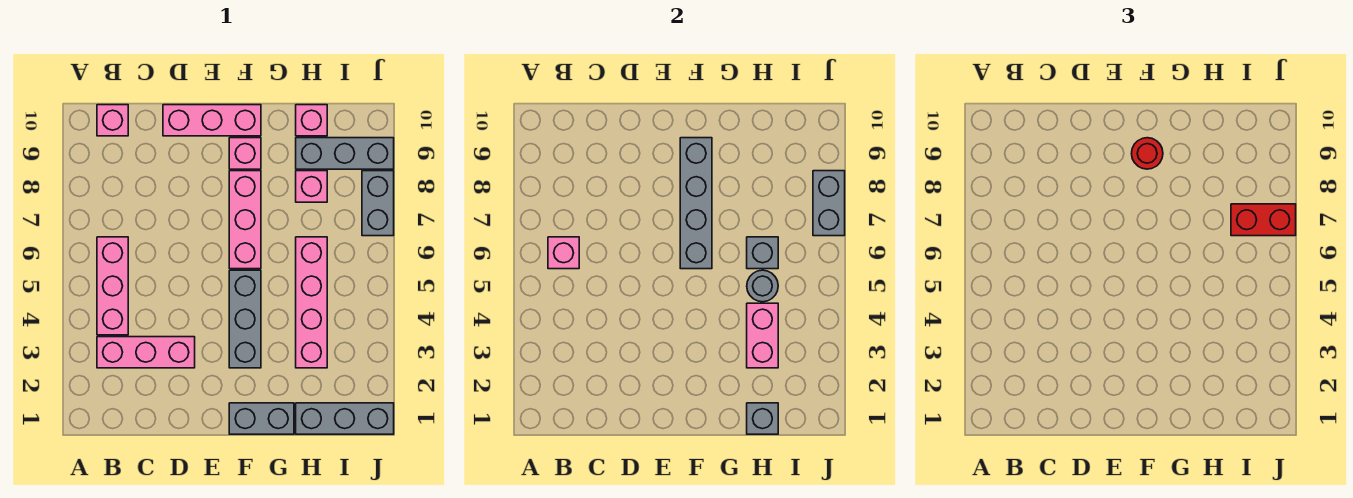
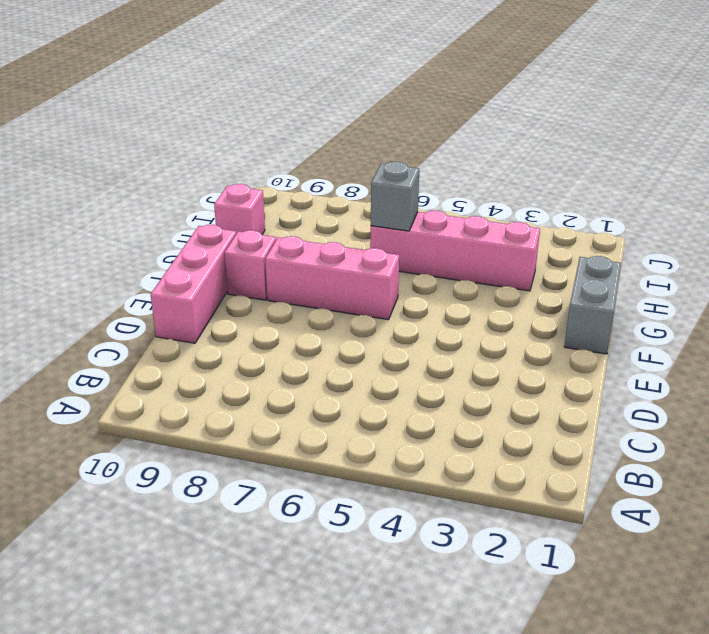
none -> pink 1x3 brick [97,337,195,368]
none -> pink 1x3 brick [97,237,128,335]
none -> pink 1x1 brick [97,105,128,136]

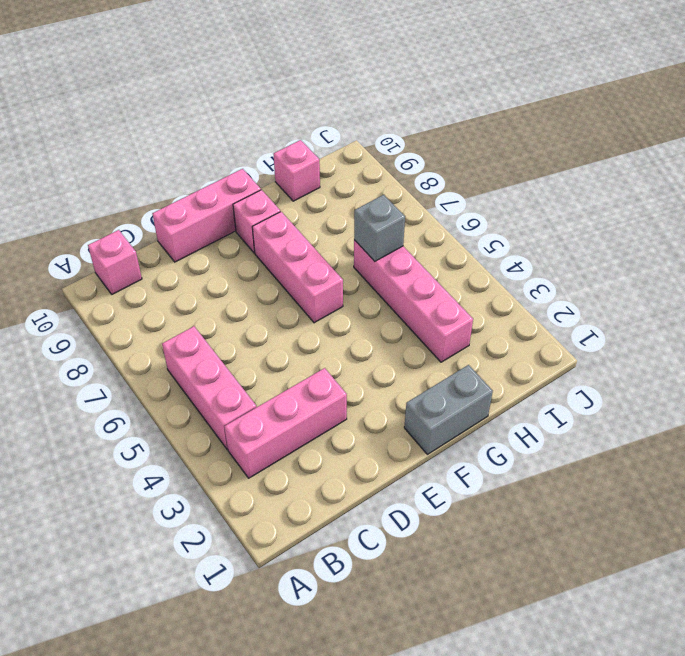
none -> grey 1x3 brick [229,270,261,368]
none -> grey 1x3 brick [296,403,394,434]
none -> pink 1x1 brick [296,171,327,202]

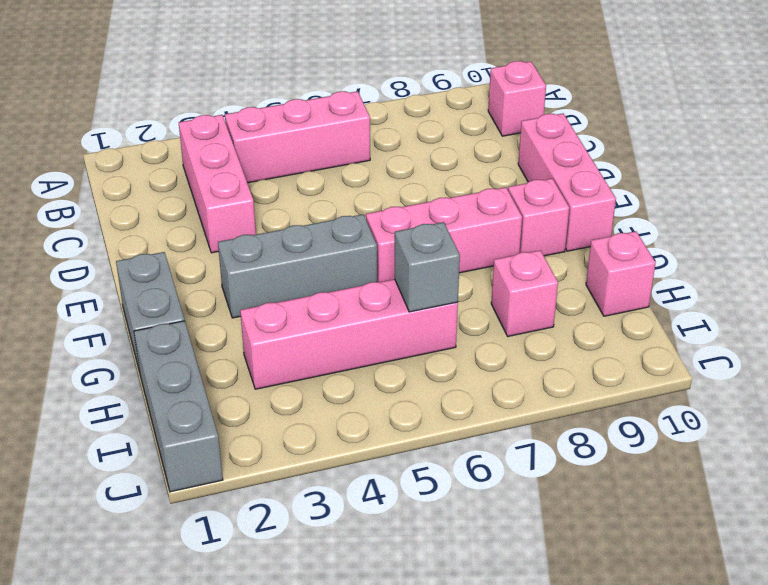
none -> grey 1x3 brick [296,138,394,169]
none -> grey 1x2 brick [362,171,394,236]
none -> pink 1x1 brick [548,237,579,269]

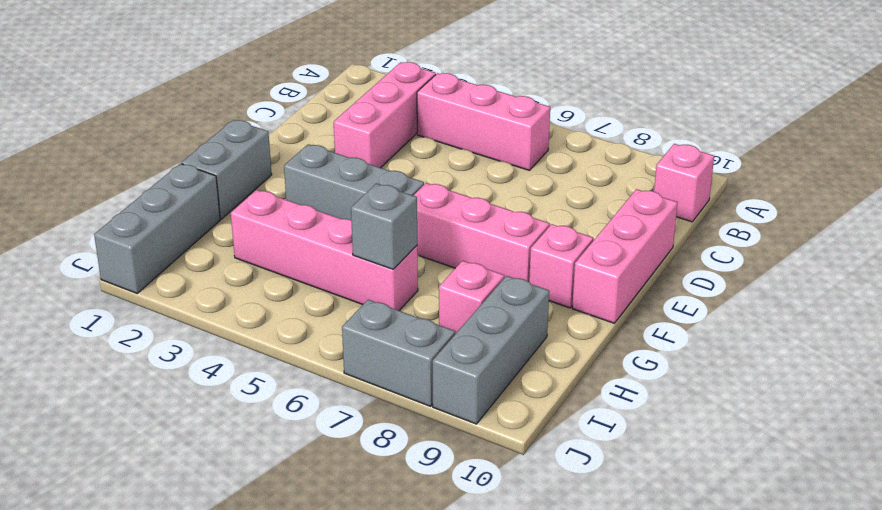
none -> pink 1x1 brick [296,105,327,136]
none -> pink 1x1 brick [548,237,579,269]
none -> grey 1x4 brick [680,138,712,269]

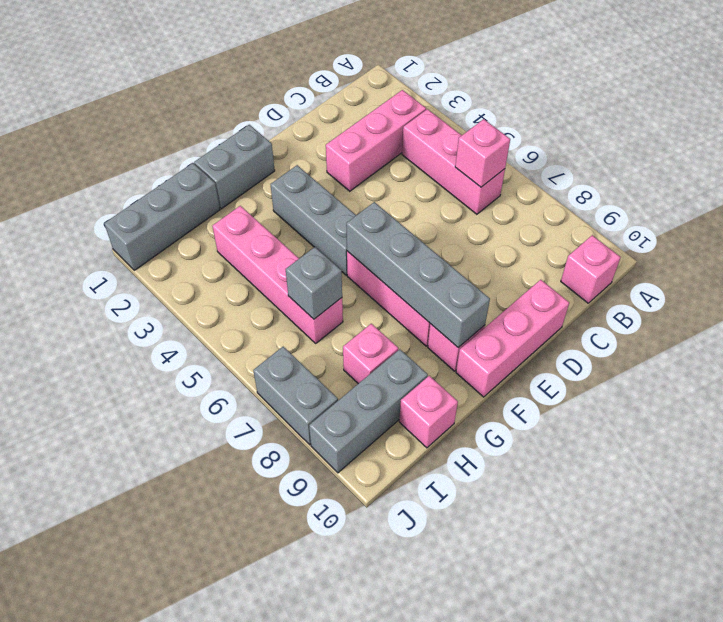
none -> grey 1x1 brick [747,403,778,434]
none -> pink 1x2 brick [747,303,778,368]
none -> grey 1x1 round brick [747,270,778,302]

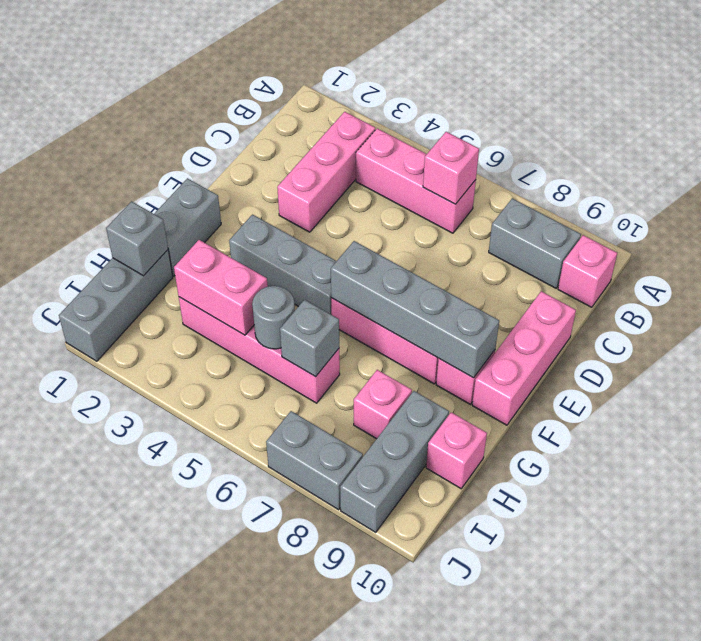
grey 1x2 brick [489,198,581,288] -> grey 1x2 brick moved to [813,171,845,236]
none -> red 1x1 round brick [1132,138,1163,169]
none -> red 1x2 brick [1231,204,1296,236]

